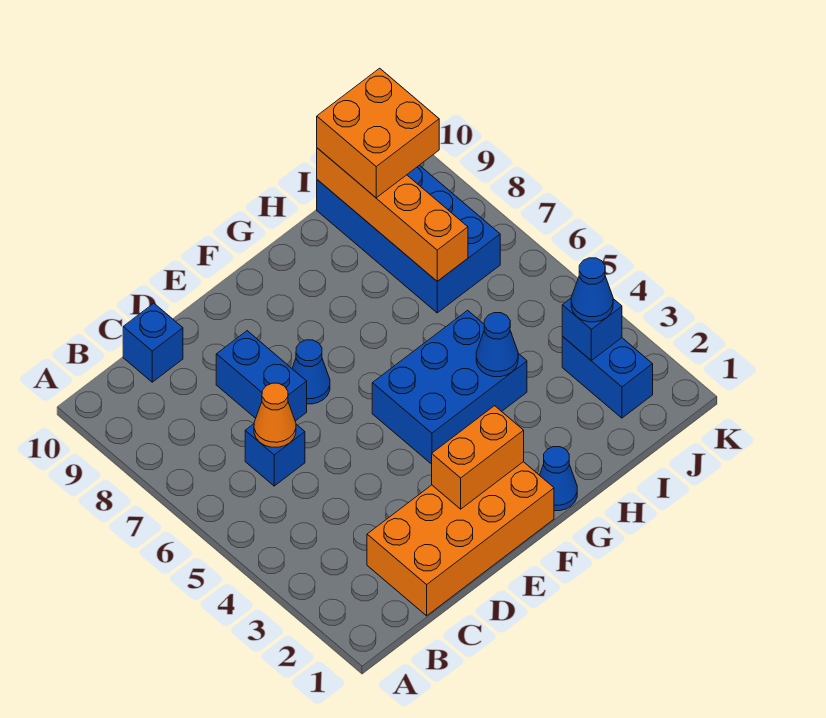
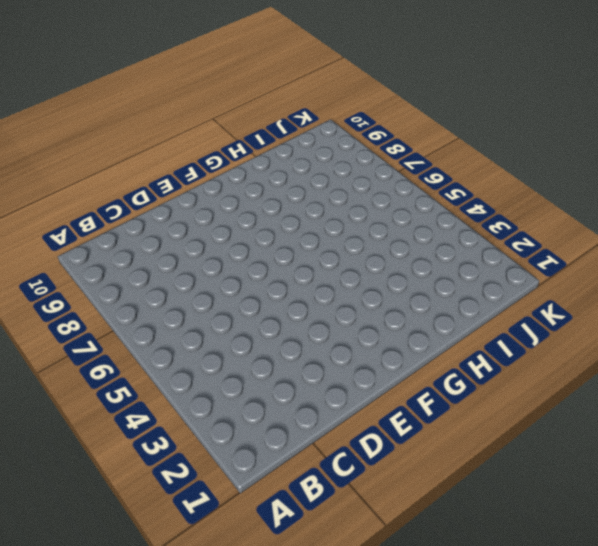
none -> orange 2x4 brick [367,462,554,616]
none -> blue 1x1 brick [245,424,305,486]
none -> blue 1x1 brick [123,303,183,382]

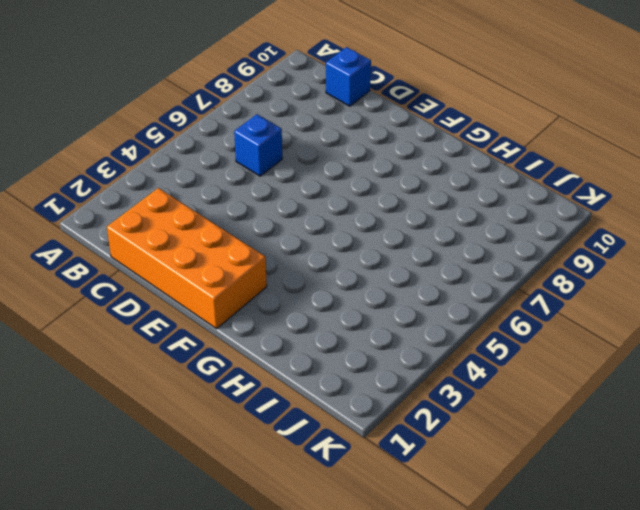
none -> blue 1x2 brick [216,331,307,421]
none -> blue 1x1 cone [292,340,330,404]
none -> blue 2x3 brick [372,310,527,464]

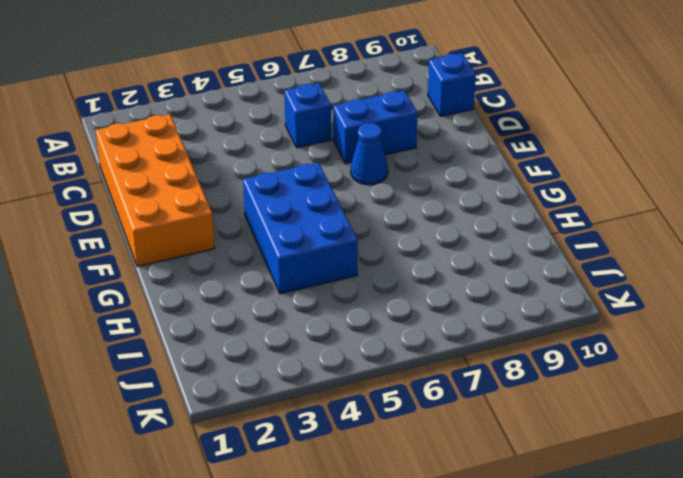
none -> blue 1x1 cone [540,447,577,511]
none -> blue 2x4 brick [317,165,500,313]
none -> blue 1x2 brick [562,336,653,418]

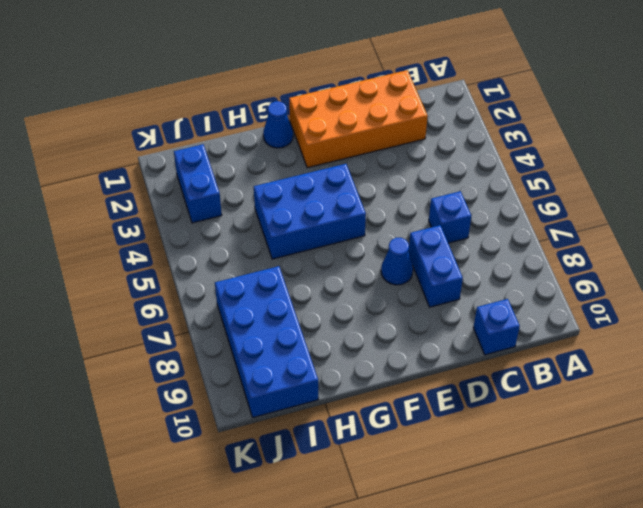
none -> orange 1x1 cone [254,383,296,447]
none -> orange 1x2 brick [432,406,524,509]
none -> blue 1x1 cone [476,313,518,377]

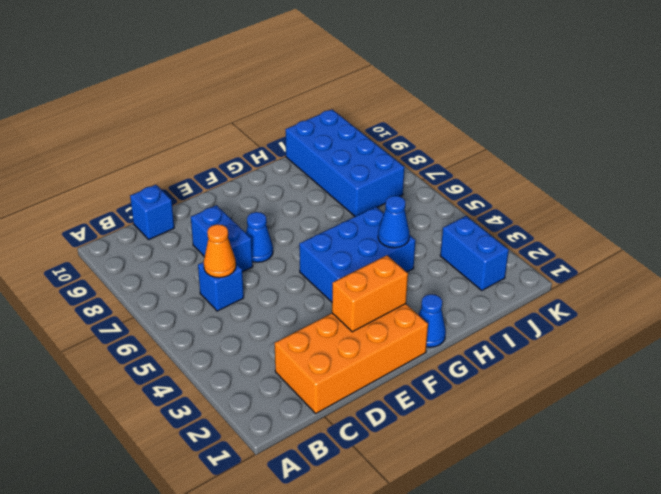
none -> orange 1x4 brick [317,148,468,281]
none -> blue 1x1 brick [562,299,622,360]
none -> orange 2x2 brick [317,68,439,198]

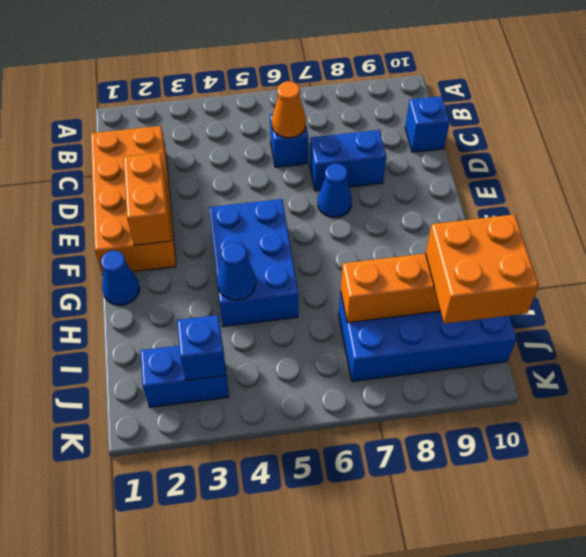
none -> blue 1x1 cone [571,258,613,322]

